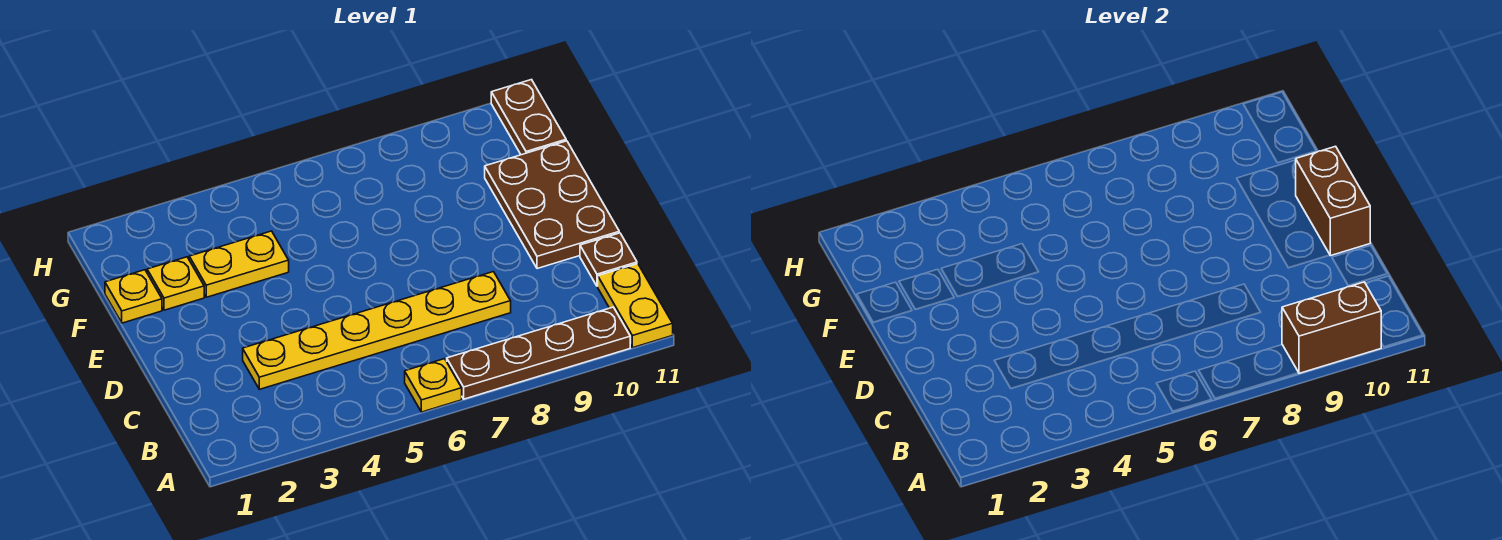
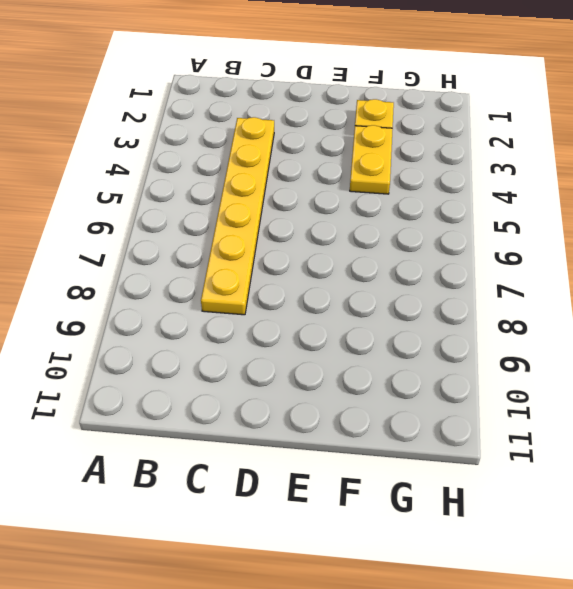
none -> yellow 1x1 plate [405,359,462,412]
none -> brown 1x4 plate [447,307,630,399]
none -> yellow 1x2 plate [598,264,673,348]

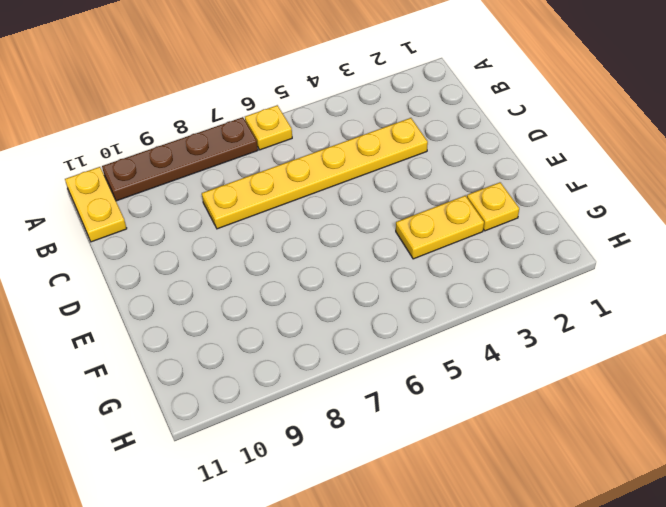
none -> brown 1x1 plate [580,233,637,286]
none -> brown 2x3 plate [485,141,619,269]
none -> yellow 1x1 plate [105,270,162,323]

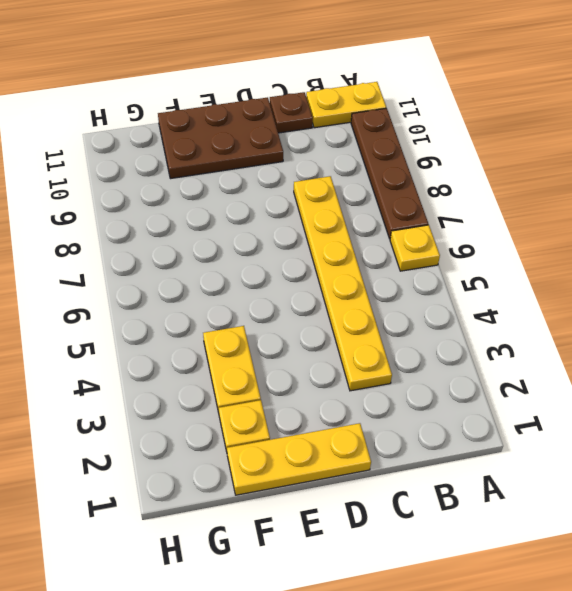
yellow 1x3 plate [227,423,371,495] -> yellow 1x1 plate [105,270,162,323]
none -> brown 1x2 plate [491,80,566,155]
none -> brown 1x2 brick [1282,282,1381,373]
none -> brown 1x2 brick [1296,146,1370,256]

